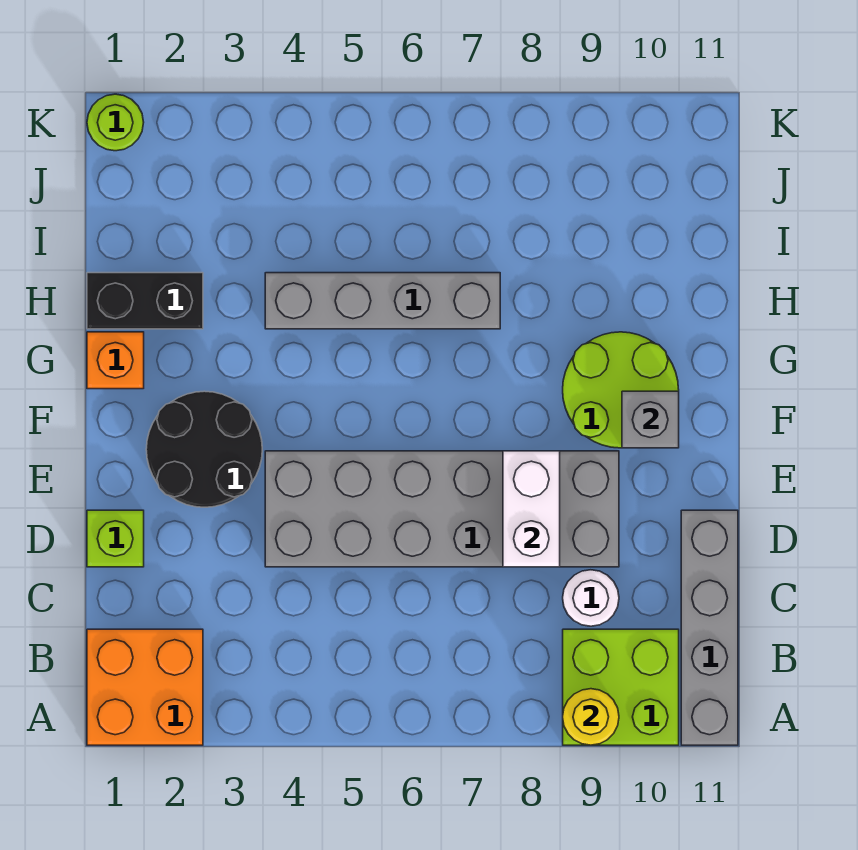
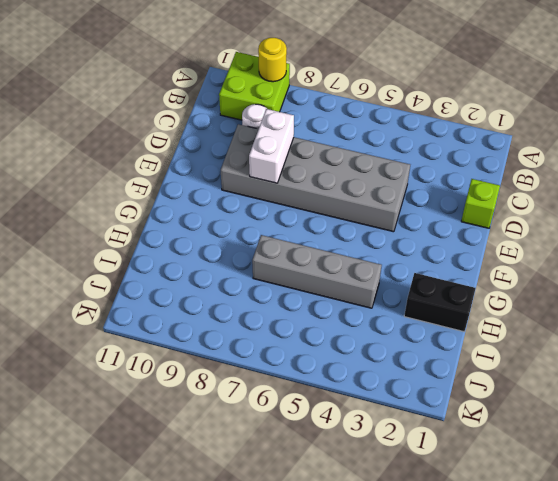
none -> orange 2x2 brick [87,629,203,745]
none -> grey 1x4 brick [681,510,738,745]
none -> black 2x2 round brick [146,391,262,507]

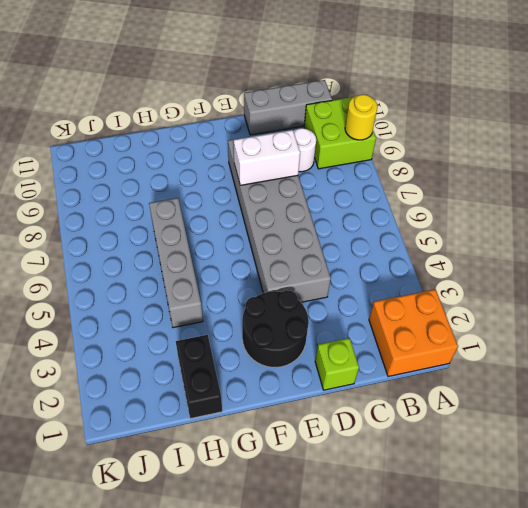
grey 1x3 brick [244,80,332,135] -> grey 1x4 brick [681,510,738,745]
none -> lime 2x2 round brick [563,332,679,448]
none -> orange 1x1 brick [87,332,144,389]
none -> lime 1x1 round brick [87,94,144,151]

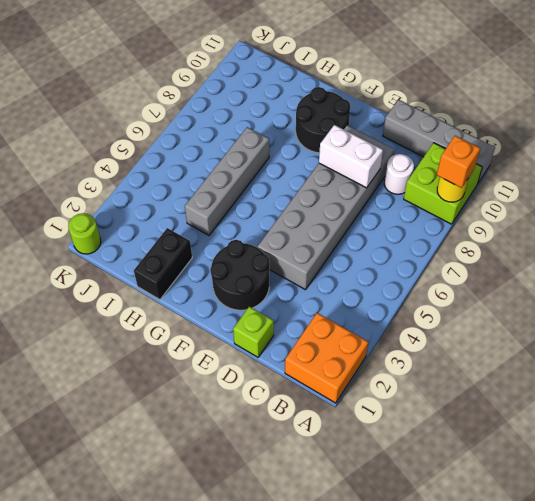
orange 1x1 brick [437,136,480,188] -> orange 1x1 brick moved to [87,332,144,389]
black 2x2 round brick [296,87,350,153] -> lime 2x2 round brick [563,332,679,448]
none -> grey 1x1 brick [622,391,679,448]

